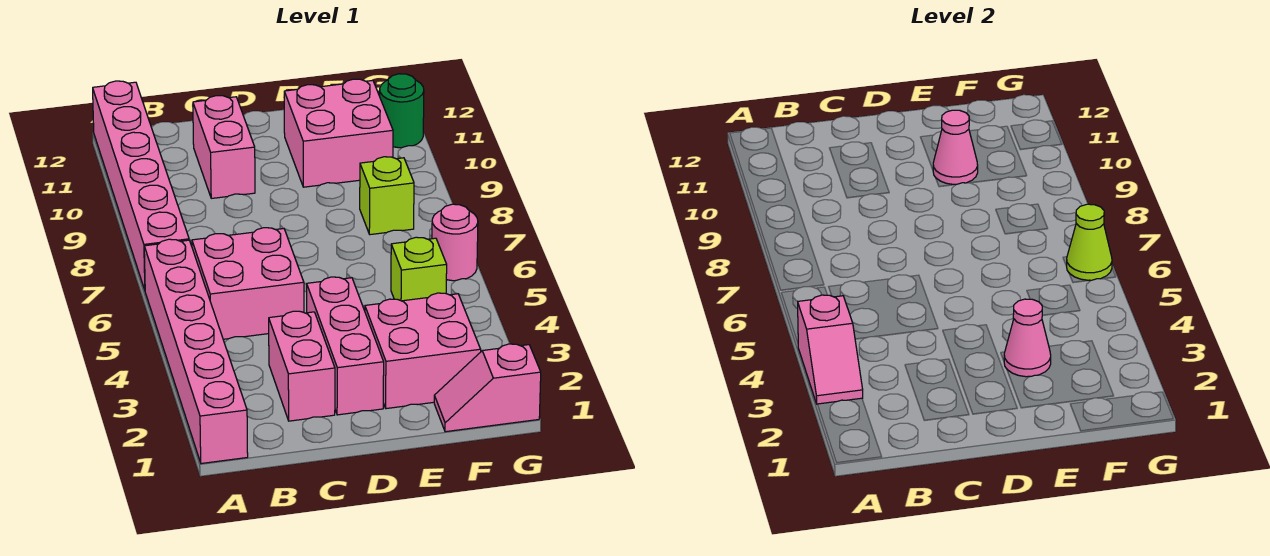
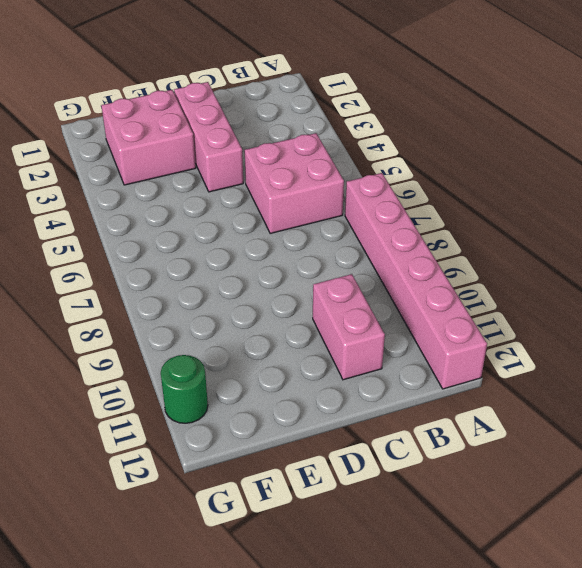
none -> pink 1x6 brick [144,239,248,464]
none -> pink 1x2 brick [269,311,335,421]
none -> pink 2x2 brick [284,79,393,187]

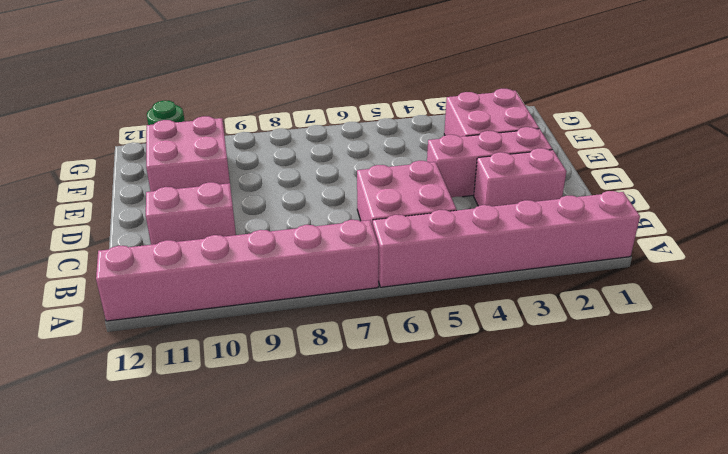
none -> pink 1x2 slope [434,344,541,432]
none -> lime 1x1 brick [391,237,447,301]
none -> lime 1x1 brick [360,157,414,235]

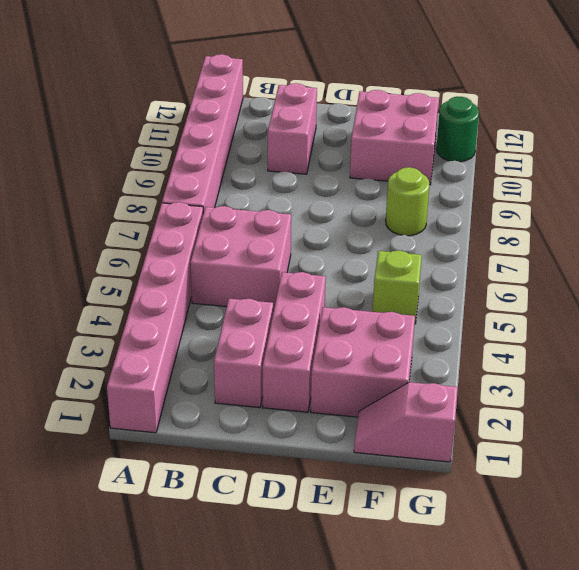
lime 1x1 round brick [386,167,429,236] -> lime 1x1 brick [360,157,414,235]
none -> pink 1x1 round brick [432,204,478,281]
none -> pink 1x2 slope [798,295,863,404]
none -> pink 1x1 cone [1004,299,1051,377]

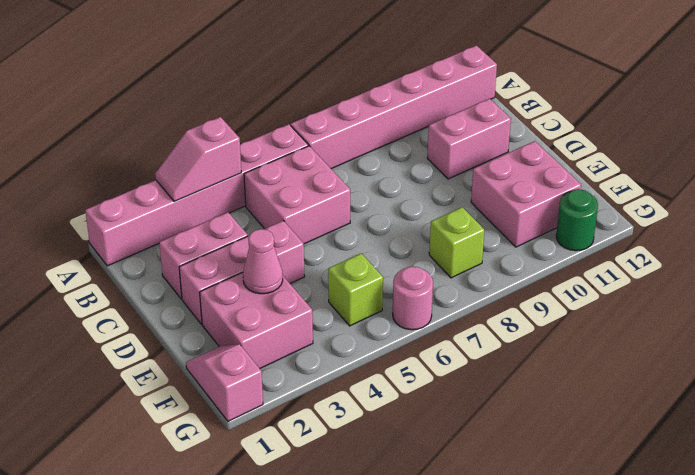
none -> pink 1x1 cone [933,110,978,185]
none -> lime 1x1 cone [1067,204,1112,281]

